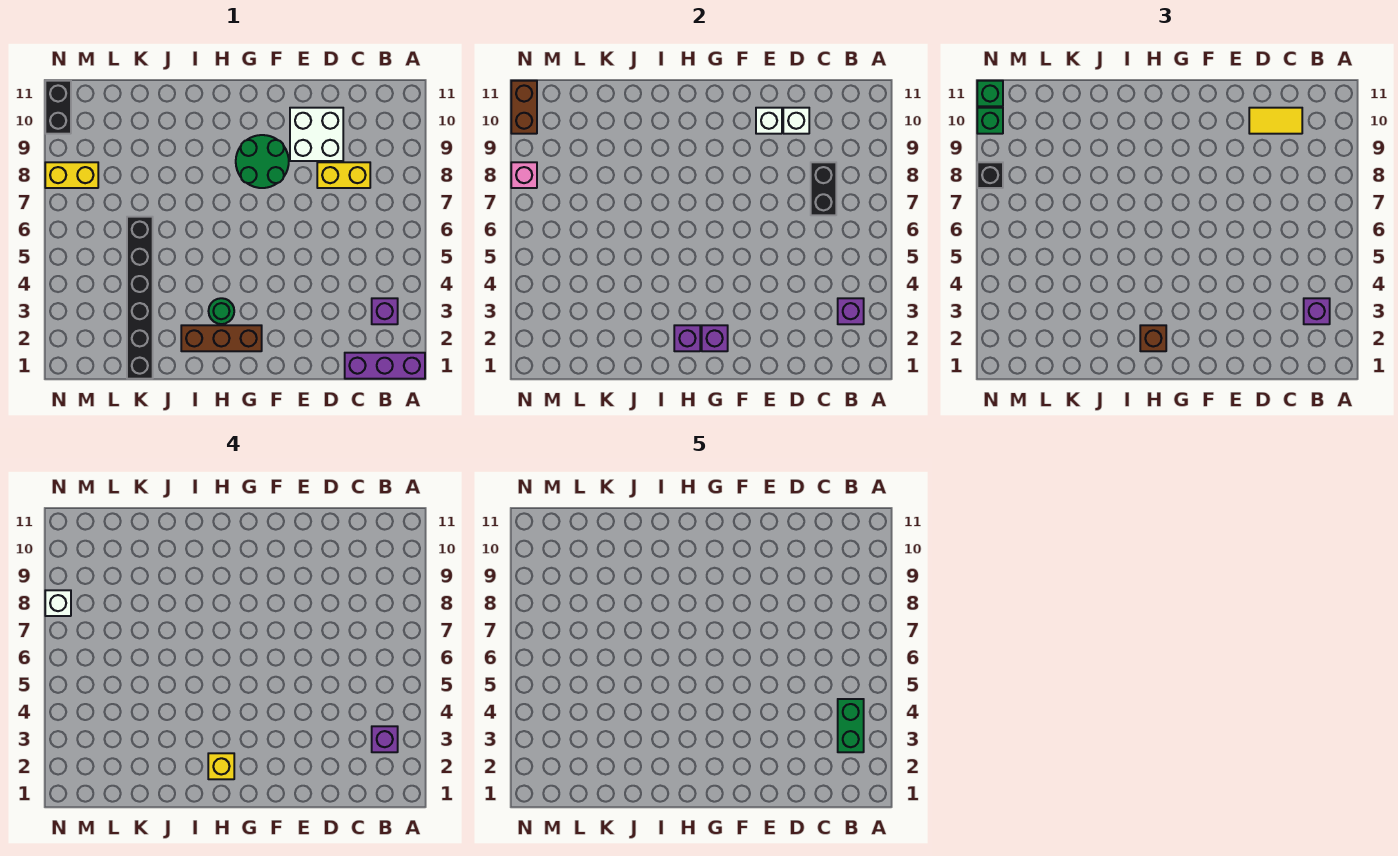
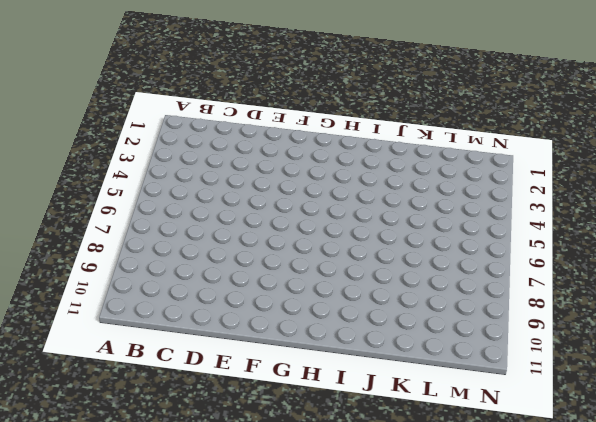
none -> purple 1x3 brick [345,353,425,379]
none -> purple 1x1 brick [372,298,398,324]
none -> yellow 1x2 brick [317,162,370,188]

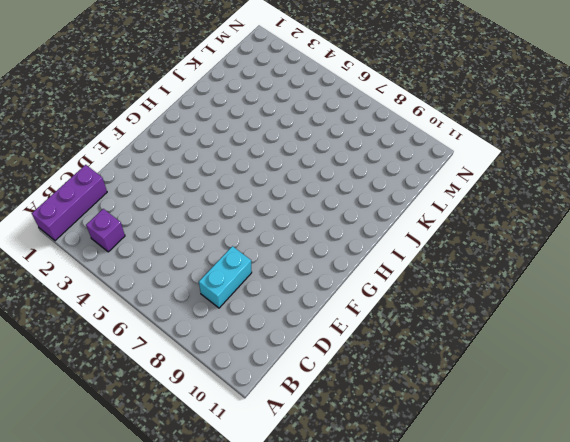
cyan 1x2 brick [199,246,252,308] -> yellow 1x2 brick [317,162,370,188]
none -> white 2x2 brick [290,108,343,161]
none -> green 2x2 round brick [236,135,289,188]
none -> brown 1x3 brick [181,325,262,351]

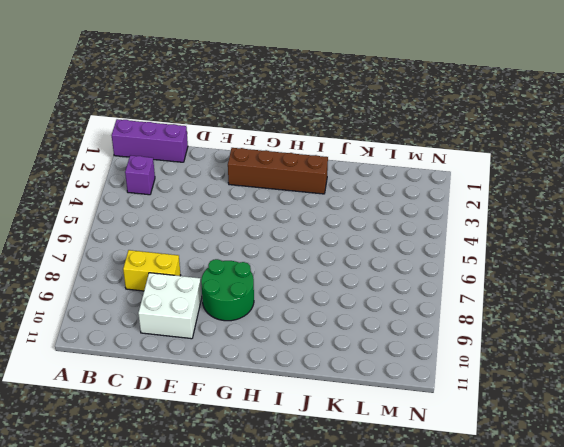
brown 1x4 brick [228,148,328,194] -> brown 1x3 brick [181,325,262,351]
none -> green 1x1 round brick [209,298,234,324]
none -> black 1x6 brick [127,217,153,379]
none -> yellow 1x2 brick [45,162,98,188]

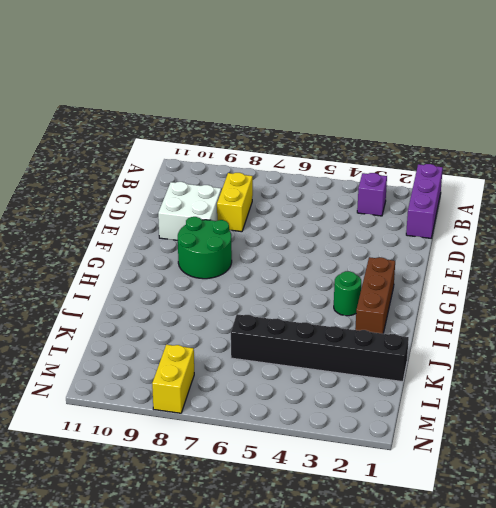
none -> black 1x2 brick [45,81,71,134]
none -> purple 1x1 brick [838,298,864,324]
none -> black 1x2 brick [811,162,836,215]

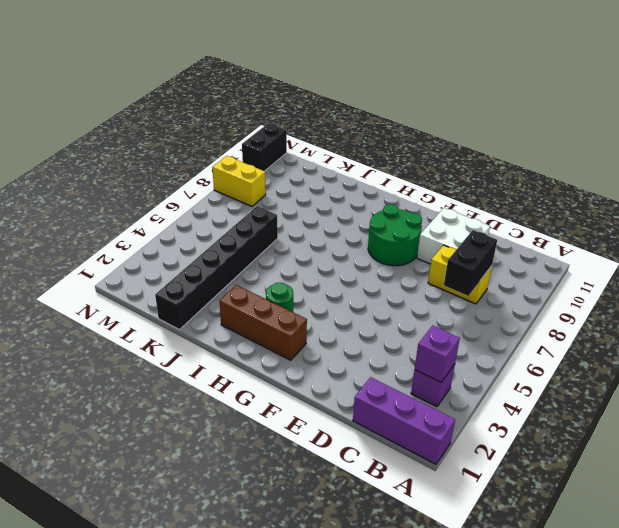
none -> white 1x1 brick [783,108,809,134]
none -> white 1x1 brick [756,108,782,134]
none -> purple 1x1 brick [702,325,728,351]

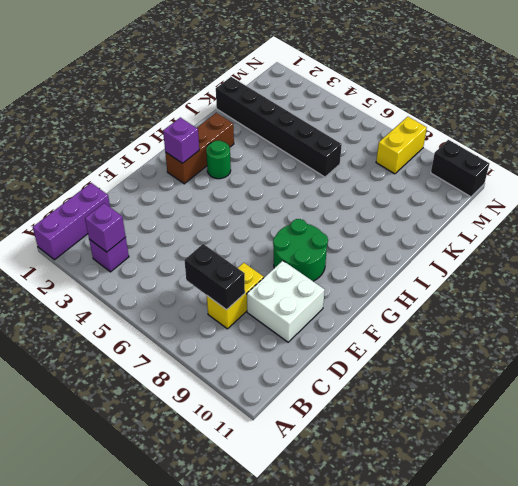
none -> white 1x1 brick [783,108,809,134]
none -> white 1x1 brick [756,108,782,134]
none -> purple 1x1 brick [674,325,700,351]

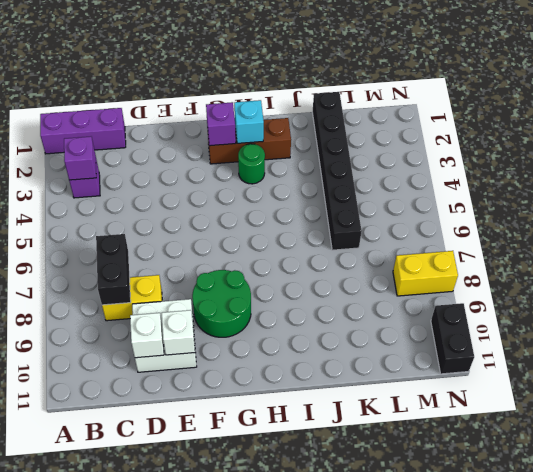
cyan 1x1 brick [234,100,264,143] -> purple 1x1 brick [674,325,700,351]
none -> pink 1x1 brick [511,162,537,188]
none -> brown 1x2 brick [511,81,537,134]
none -> purple 1x1 brick [1304,298,1330,324]

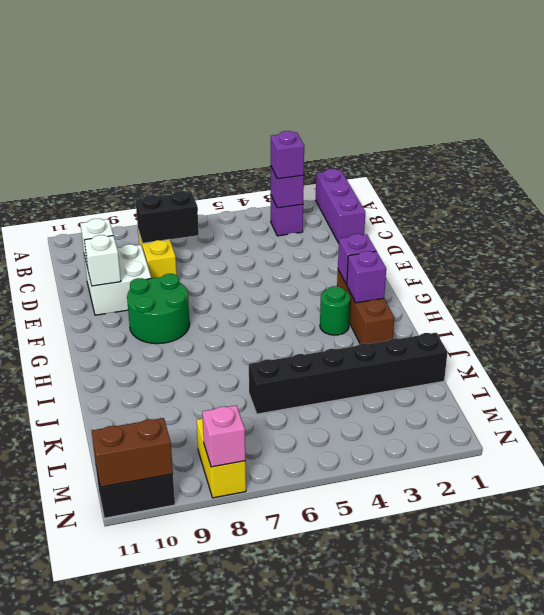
none -> yellow 1x2 tile [1249,108,1302,134]
none -> brown 1x1 brick [1140,325,1166,351]
none -> black 1x1 brick [977,162,1003,188]

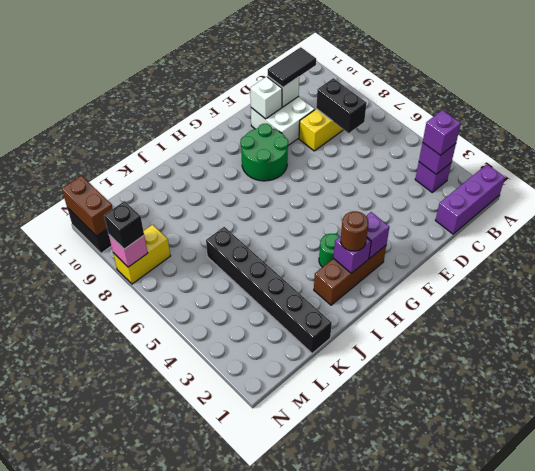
black 1x2 tile [268,47,316,87] -> yellow 1x2 tile [1249,108,1302,134]
brown 1x1 round brick [341,211,369,251] -> brown 1x1 brick [1140,325,1166,351]
none -> green 1x1 brick [977,108,1003,134]
none -> green 1x1 brick [977,81,1003,106]
none -> purple 1x1 brick [372,726,398,752]

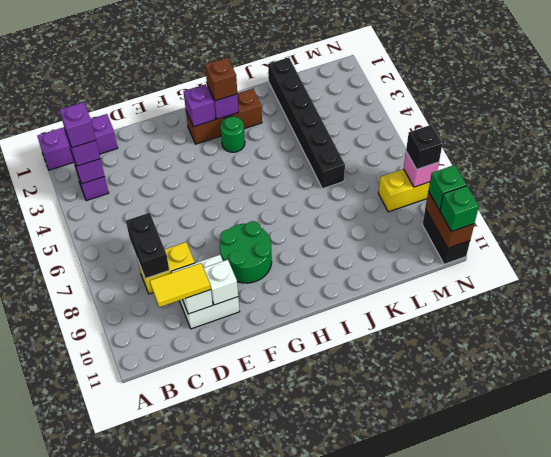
none -> yellow 1x1 brick [208,753,234,779]
none -> white 1x1 brick [45,590,71,616]
none -> green 1x2 brick [838,699,864,752]

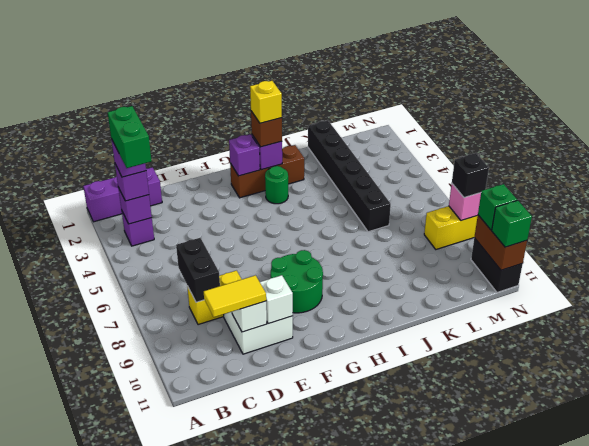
none -> white 1x1 brick [45,590,71,616]

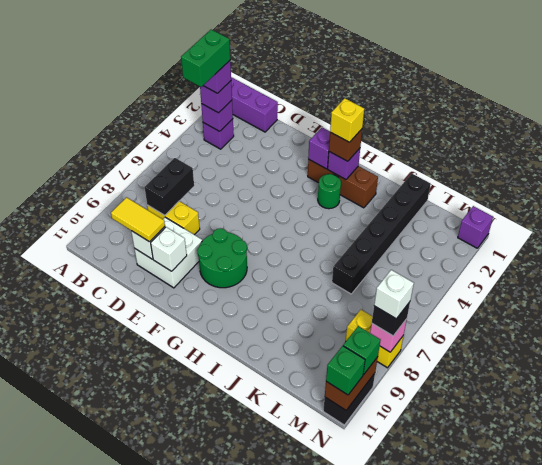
purple 1x1 brick [458,206,493,248] -> none

